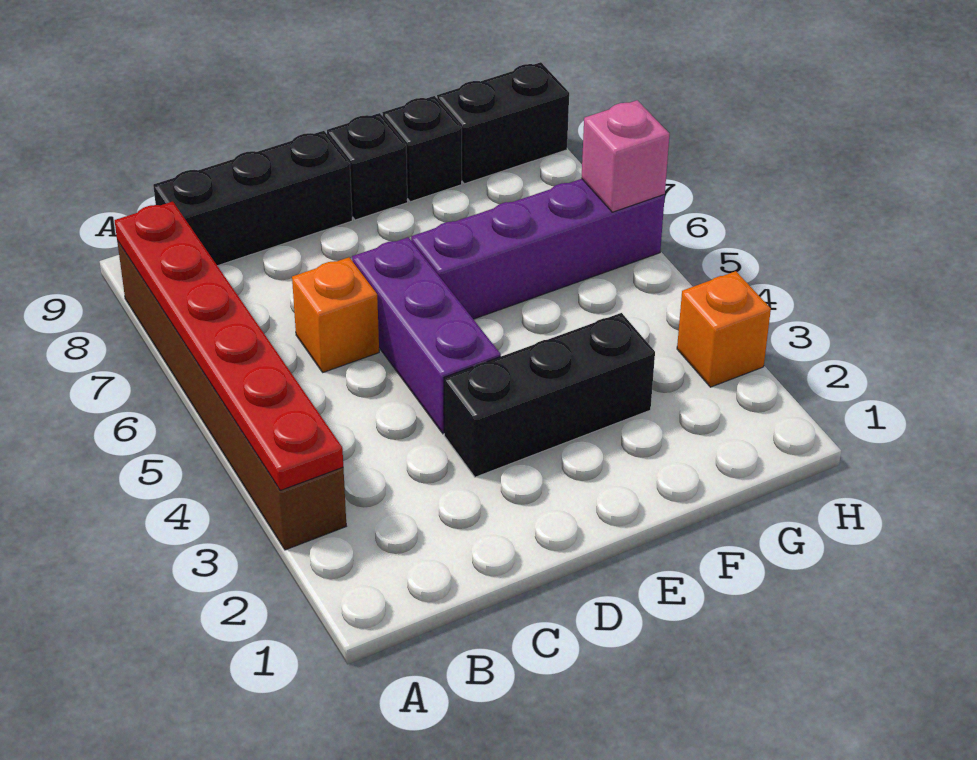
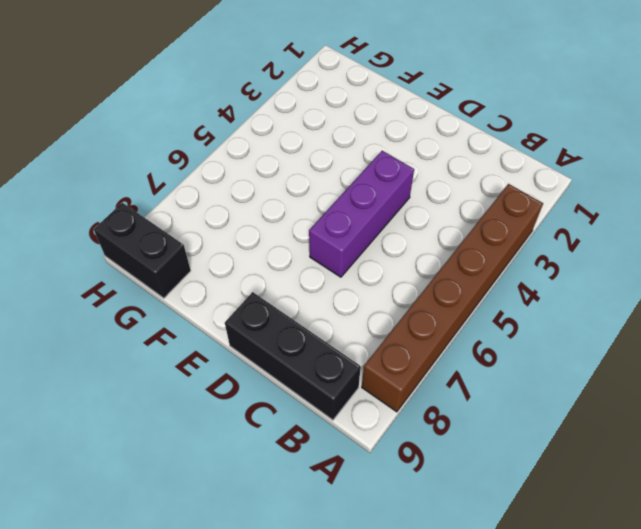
none -> orange 1x1 brick [292,257,379,372]
none -> black 1x3 brick [444,313,655,477]
none -> purple 1x4 brick [411,179,665,319]

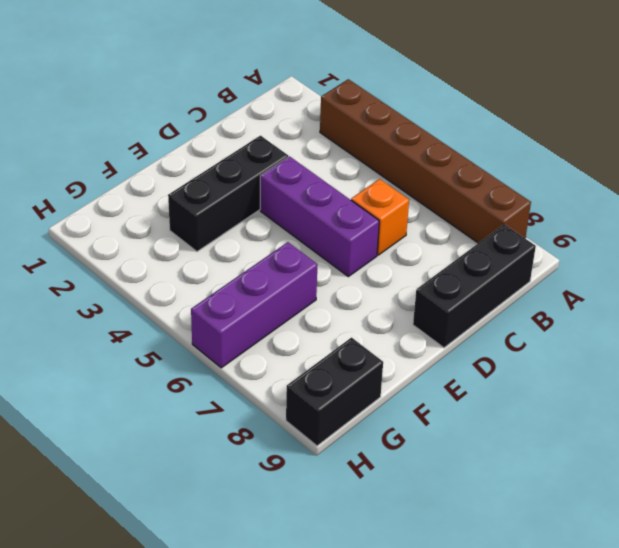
purple 1x3 brick [191,242,318,368] -> purple 1x4 brick [411,179,665,319]
none -> black 1x1 brick [327,113,408,220]
none -> black 1x1 brick [382,96,462,202]
none -> orange 1x1 brick [677,271,771,387]

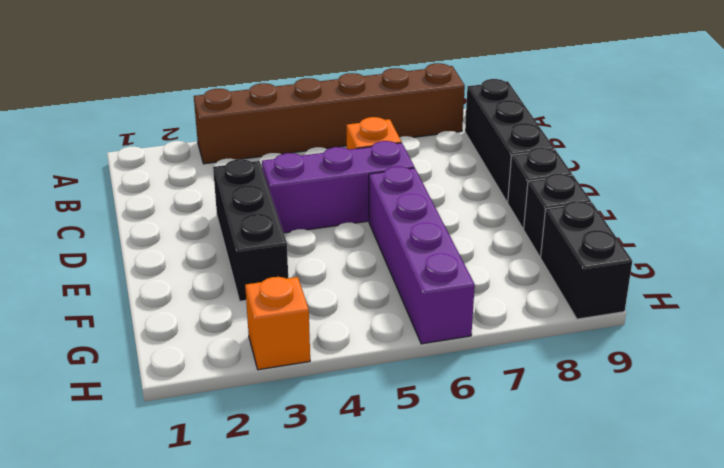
none -> red 1x6 plate [115,202,343,491]
none -> pink 1x1 brick [581,100,669,212]

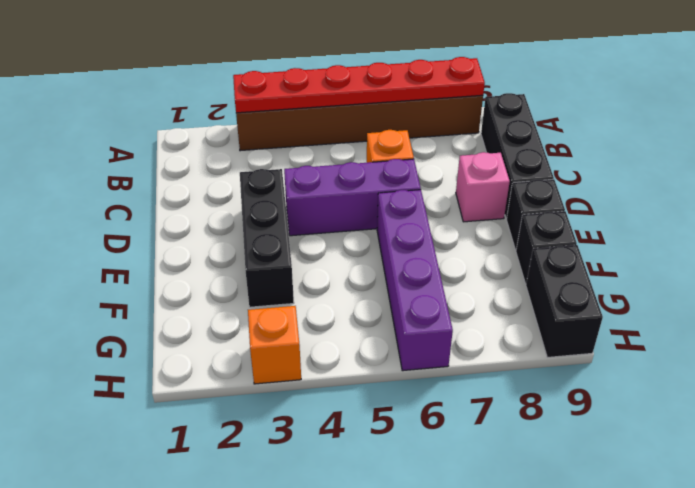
pink 1x1 brick [456,152,510,222] -> pink 1x1 brick moved to [581,100,669,212]

